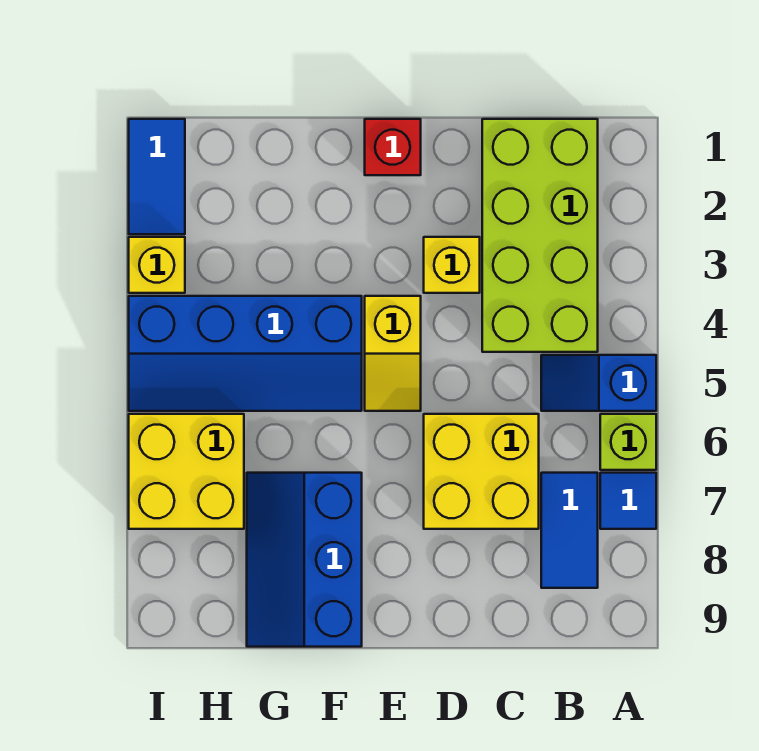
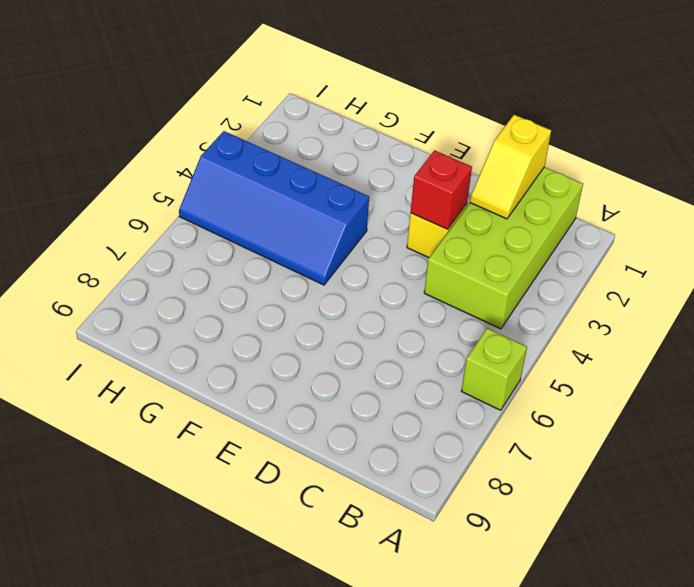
yellow 1x2 slope [470,115,551,219] -> yellow 1x2 slope moved to [365,296,421,411]
red 1x1 brick [410,150,472,229] -> red 1x1 brick moved to [365,119,421,175]
none -> blue 1x2 slope [541,355,656,411]
none -> blue 1x1 tile [600,473,656,529]
none -> blue 1x2 tile [541,473,598,588]

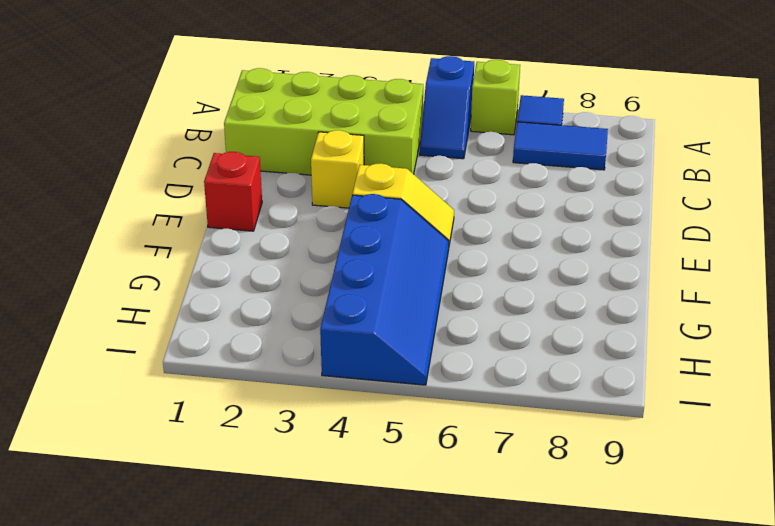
none -> yellow 2x2 brick [424,414,539,529]
none -> blue 2x3 slope [247,473,362,647]
none -> yellow 2x2 brick [129,414,244,529]

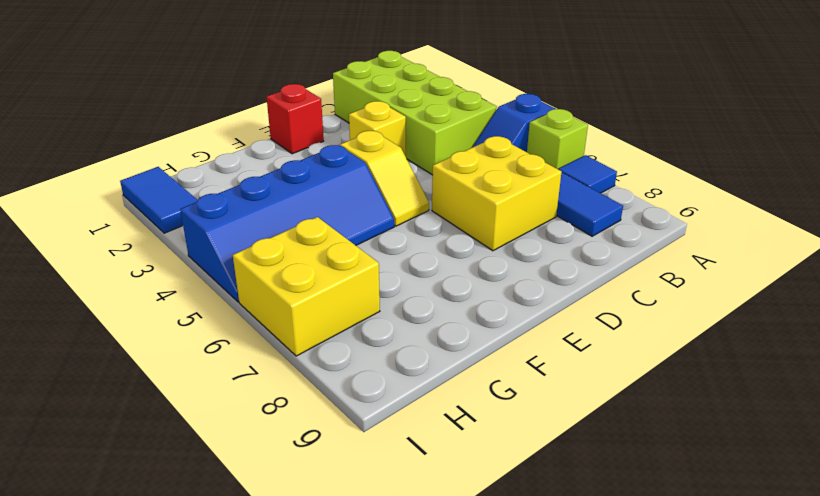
none -> blue 2x3 slope [247,473,362,647]
none -> yellow 1x1 brick [129,237,185,293]

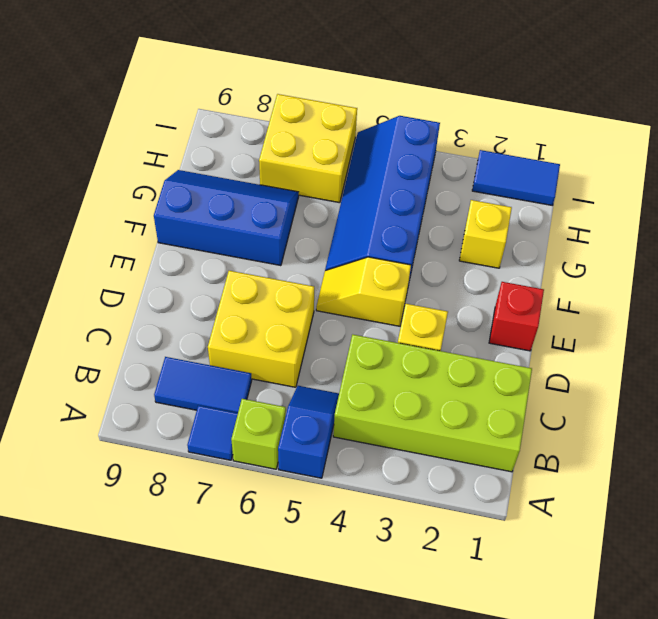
yellow 1x1 brick [459,200,512,268] -> yellow 1x1 brick moved to [129,237,185,293]

